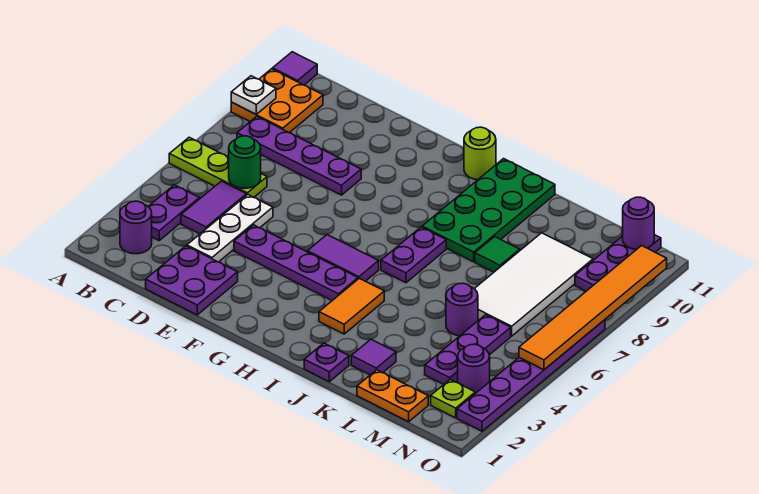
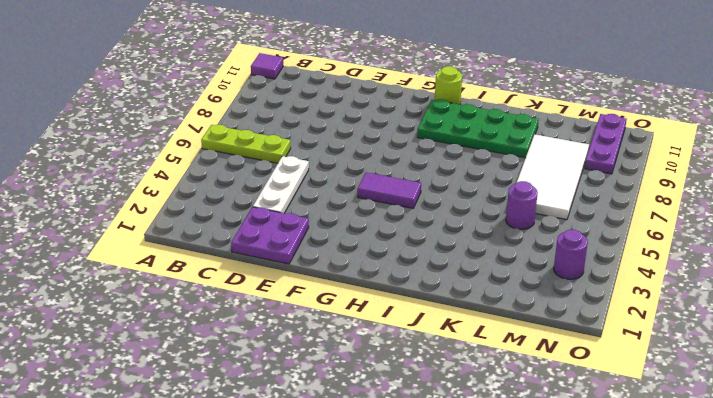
green 2x4 plate [417,99,539,158] -> green 2x4 plate turned to [422,159,555,262]
none -> orange 2x2 plate [231,69,323,133]
none -> purple 1x1 round brick [120,201,152,254]
none -> purple 1x2 plate [148,185,199,240]
none -> purple 1x4 plate [237,117,361,195]

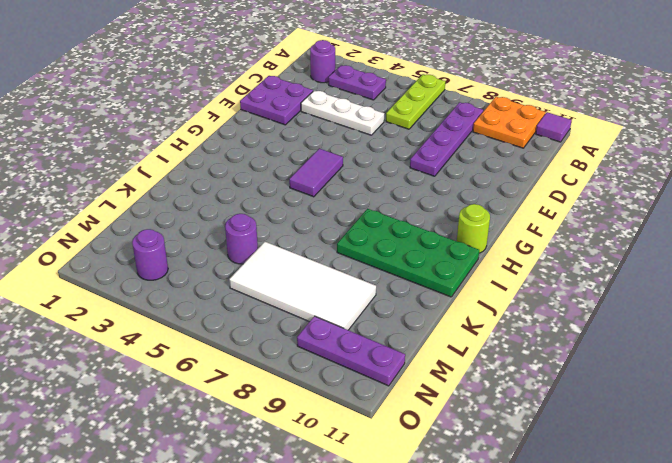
none -> purple 1x2 tile [181,181,246,234]
none -> purple 1x4 plate [234,225,358,301]
none -> orange 1x2 tile [319,278,384,334]
none -> purple 1x2 plate [381,227,446,283]

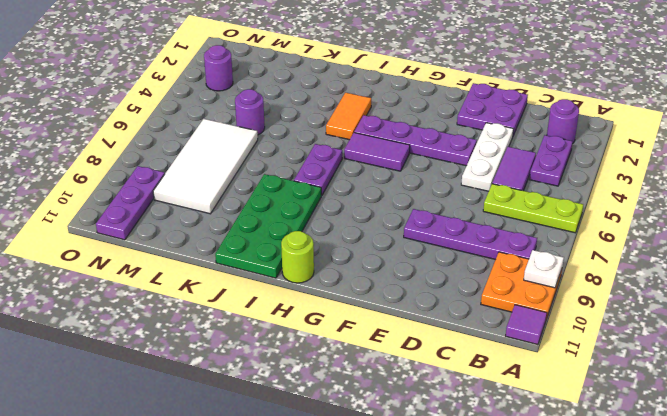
none -> purple 1x1 plate [304,343,349,382]
none -> purple 1x1 tile [351,339,396,375]
none -> green 1x1 tile [475,237,520,272]
none -> orange 1x2 plate [357,370,428,422]

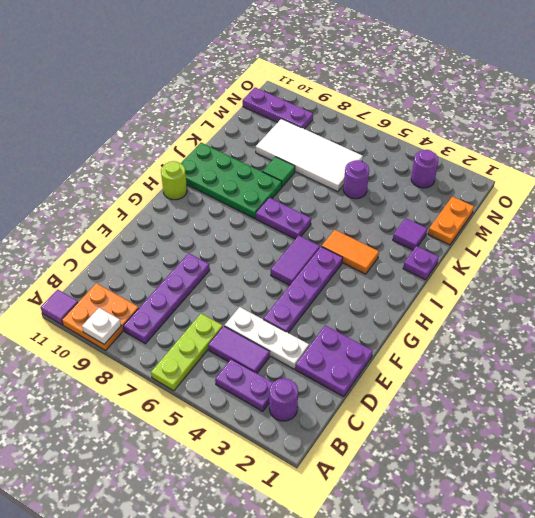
none -> purple 1x3 plate [425,315,511,385]
none -> lime 1x1 plate [431,379,475,418]
none -> purple 1x6 plate [457,320,605,431]
none -> green 1x1 round brick [229,136,261,188]

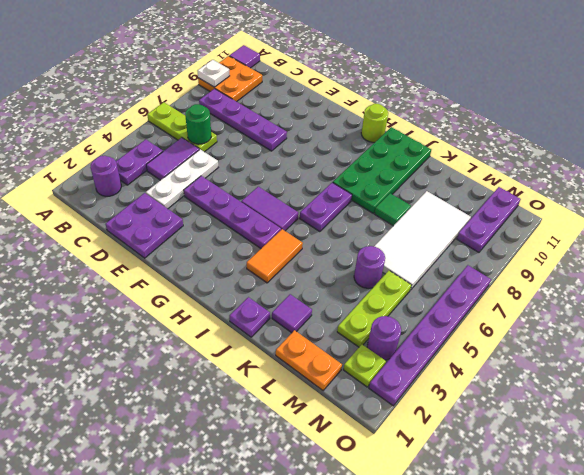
lime 1x3 plate [337,271,411,347] -> purple 1x3 plate [425,315,511,385]
none -> purple 1x1 round brick [623,197,654,250]
none -> orange 1x6 tile [519,246,667,370]

